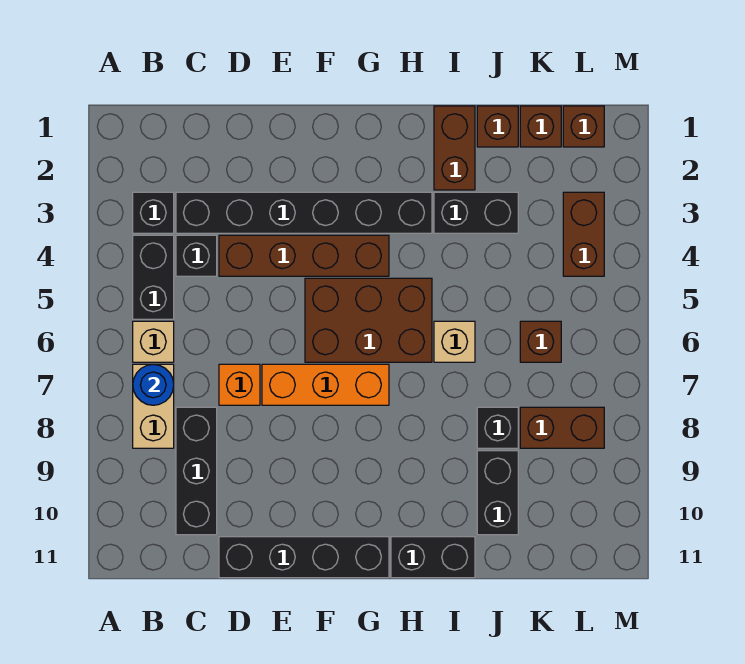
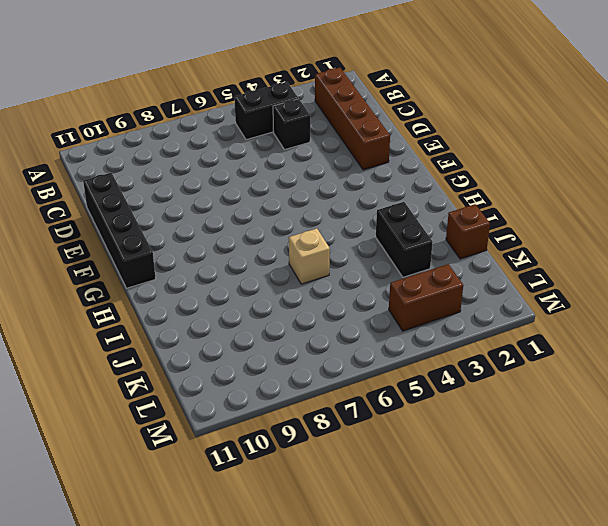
brown 1x4 brick [315,68,390,170] -> brown 1x4 brick moved to [219,235,389,276]
none -> black 1x1 brick [133,192,174,233]
none -> tan 1x1 brick [133,321,174,362]
none -> tan 1x2 brick [133,364,174,448]

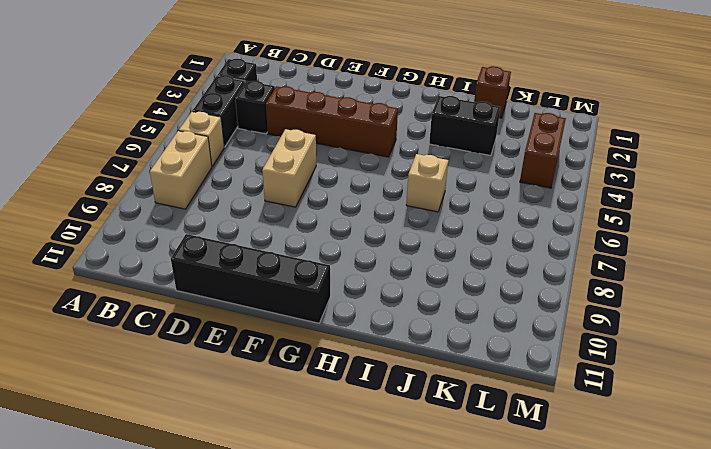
tan 1x2 brick [262,129,316,207] -> orange 1x3 brick [262,364,389,405]
none -> black 1x6 brick [176,192,432,233]
none -> black 1x3 brick [176,407,217,535]
none -> orange 1x1 brick [219,364,260,405]

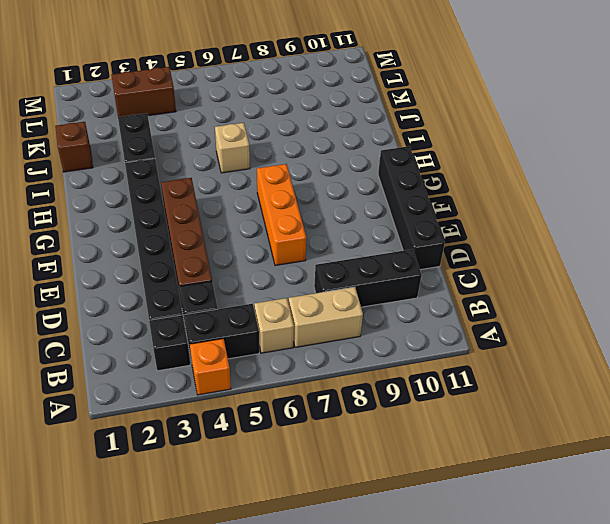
orange 1x1 brick [190,339,231,395] -> orange 1x1 brick moved to [219,364,260,405]
none -> brown 2x3 brick [305,278,432,362]
none -> black 1x2 brick [391,537,475,578]
none -> brown 1x2 brick [434,106,475,190]

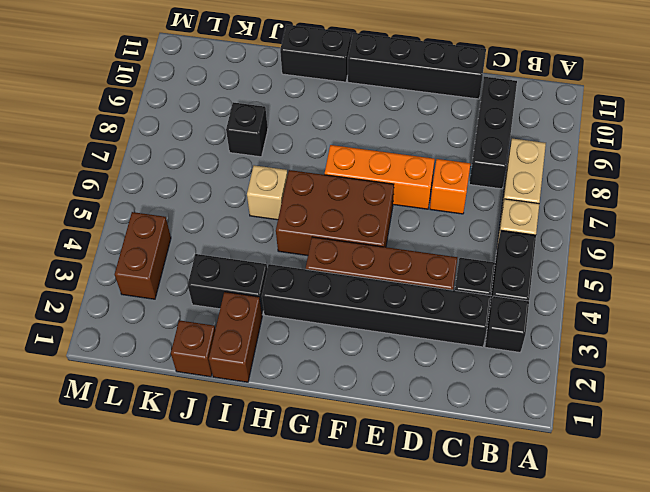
none -> black 1x2 brick [477,451,518,535]
none -> brown 1x1 brick [520,106,561,147]
none -> brown 1x1 brick [520,321,561,362]

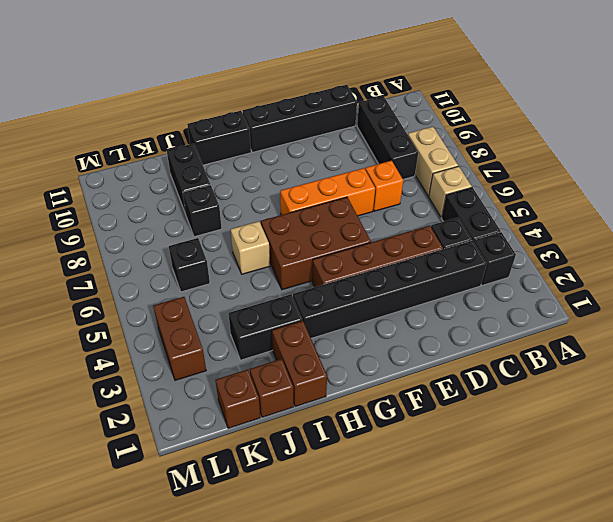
black 1x1 brick [169,238,210,292] -> brown 1x1 brick [520,321,561,362]
none -> brown 1x2 brick [520,407,604,448]
none -> brown 1x1 brick [563,106,604,147]
none -> blue 1x1 round brick [133,364,174,405]

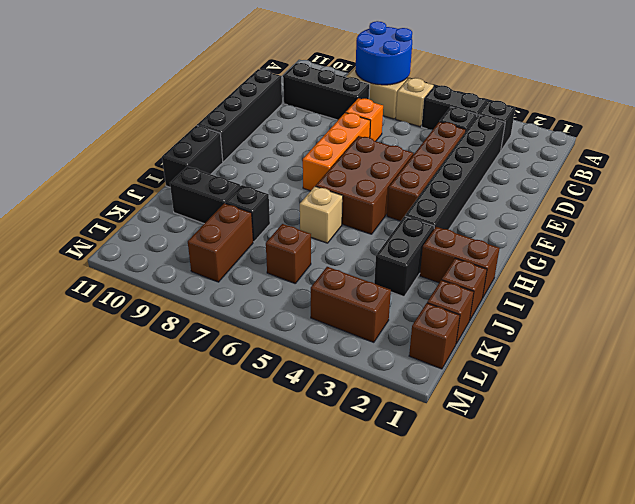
blue 2x2 round brick [356,21,412,85] -> blue 1x1 round brick [133,364,174,405]

